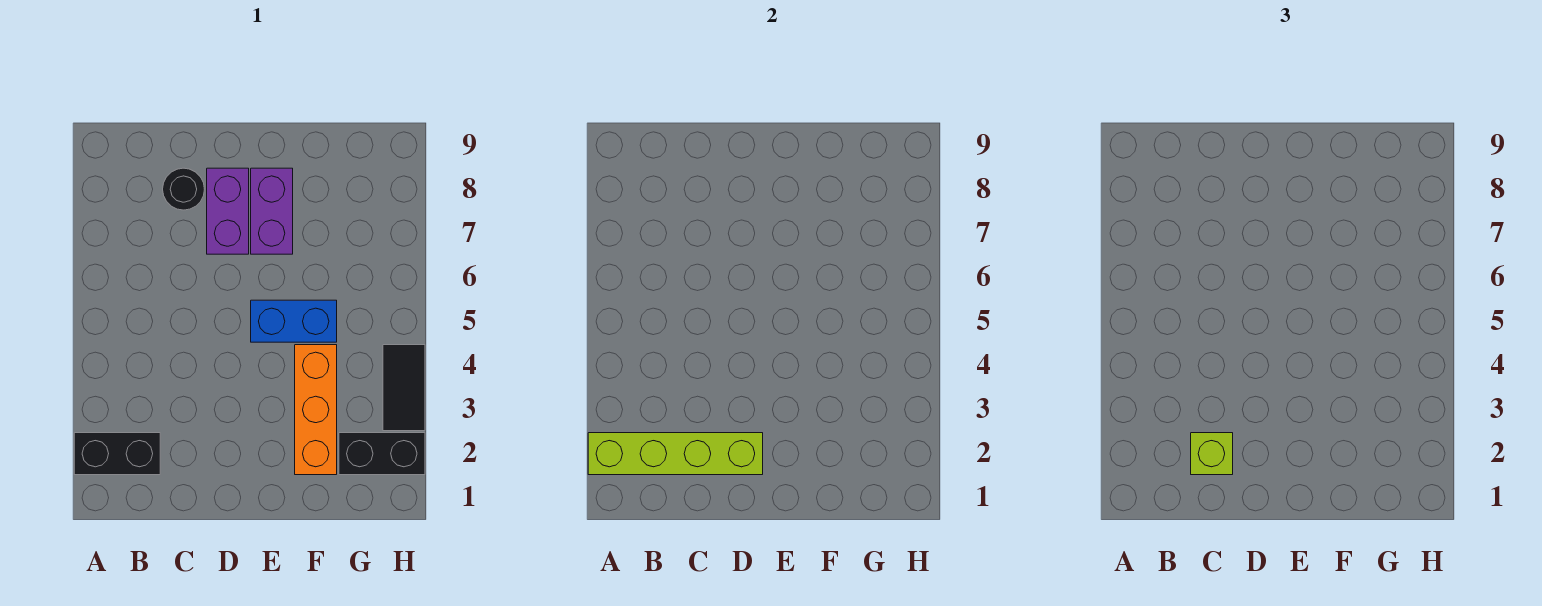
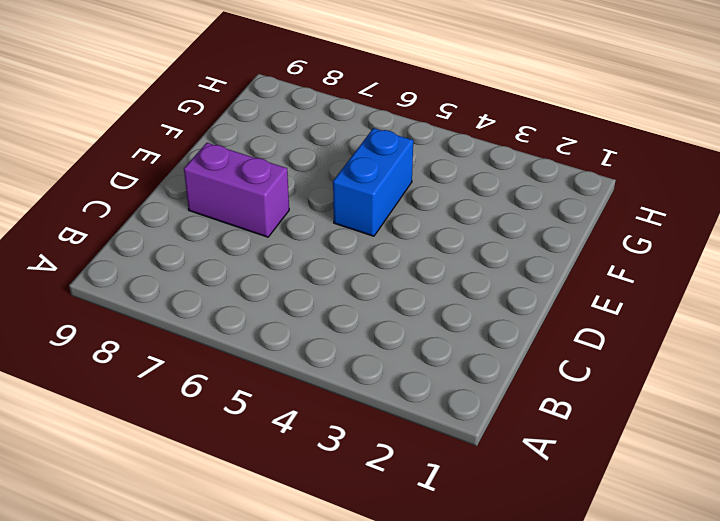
none -> black 1x2 brick [74,433,160,475]
none -> black 1x1 round brick [163,168,204,210]

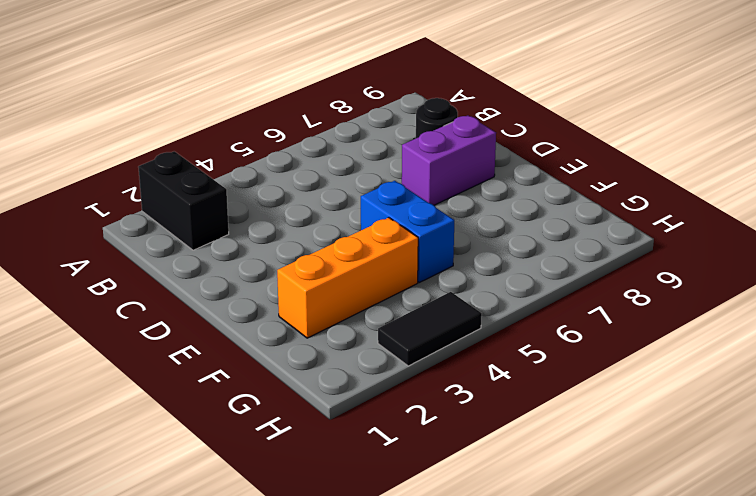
none -> purple 1x2 brick [251,168,293,254]
none -> black 1x2 brick [339,433,425,475]

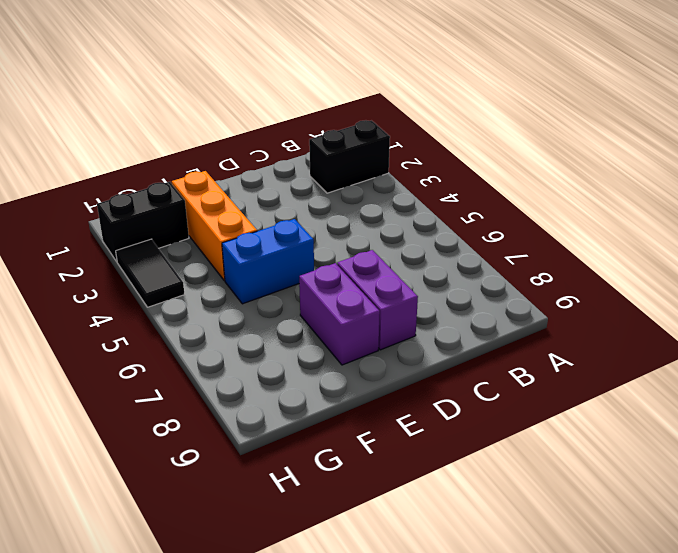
none -> black 1x1 round brick [163,168,204,210]
none -> lime 1x4 brick [588,433,763,475]

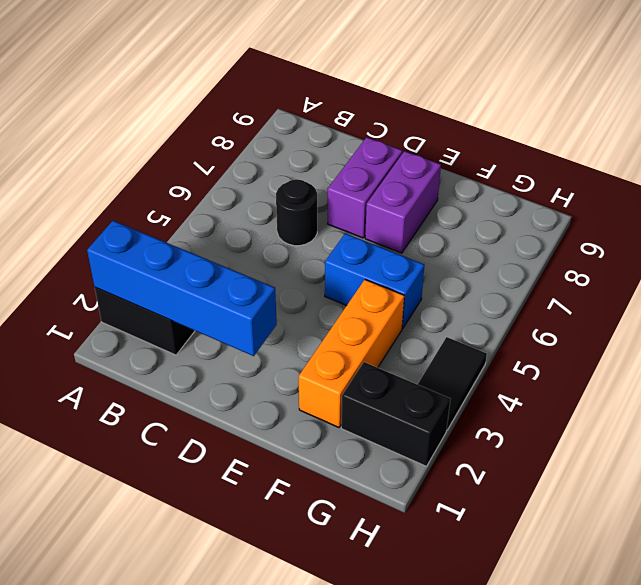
blue 1x4 brick [87,221,277,356] -> lime 1x4 brick [588,433,763,475]
black 1x1 round brick [276,179,317,246] -> black 1x1 round brick moved to [163,168,204,210]
none -> lime 1x1 brick [1191,433,1233,475]

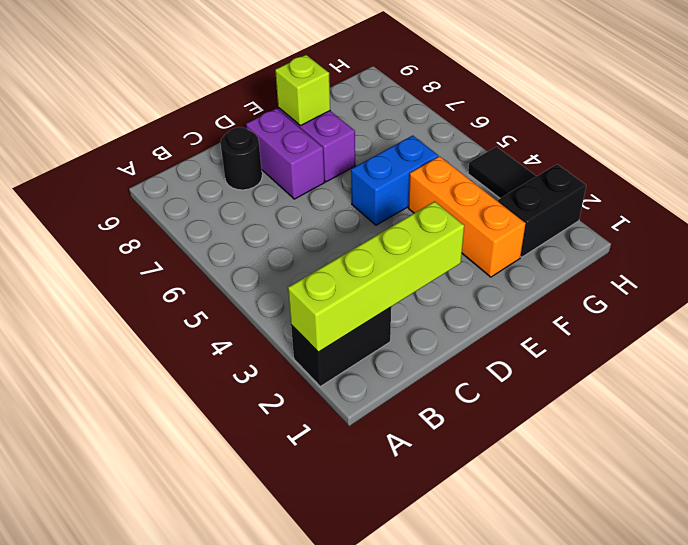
lime 1x1 brick [275,55,330,126] -> lime 1x1 brick moved to [1191,433,1233,475]

